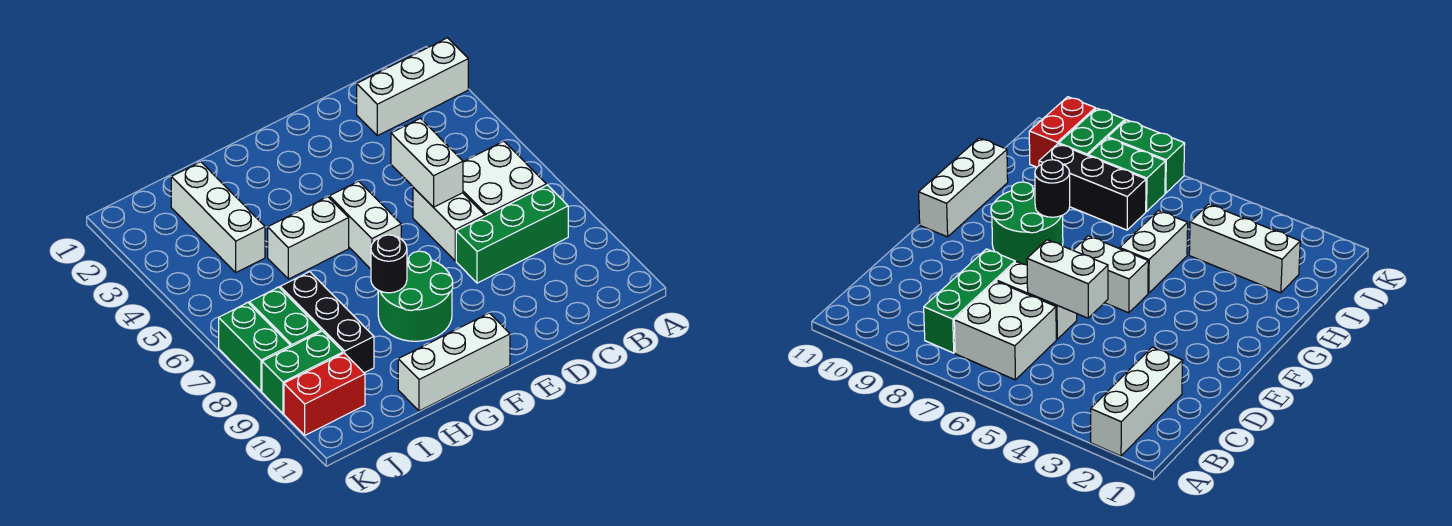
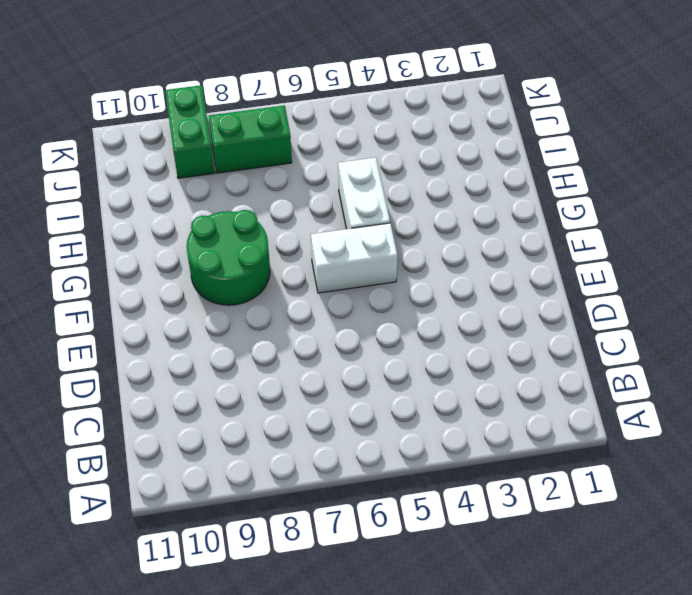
none -> white 1x3 brick [357,38,468,136]
none -> white 2x2 brick [463,141,546,216]
none -> green 1x3 brick [456,185,568,283]

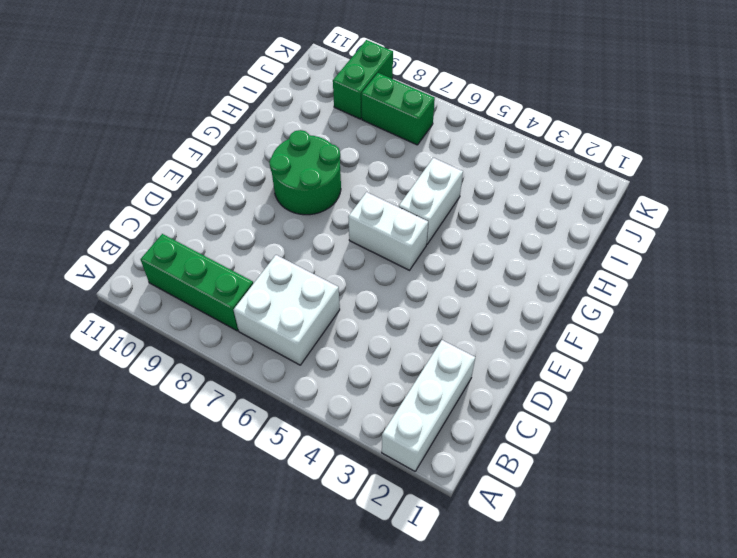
green 1x3 brick [141,234,253,331] -> green 1x3 brick turned to [456,185,568,283]
none -> white 1x2 brick [413,187,485,261]
none -> white 1x3 brick [398,313,510,411]
none -> white 1x3 brick [171,162,265,272]

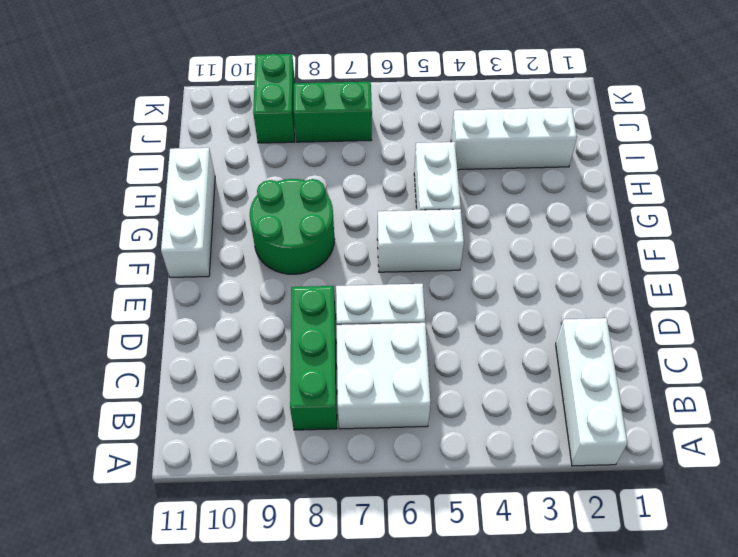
none -> black 1x3 brick [280,272,374,373]
none -> red 1x2 brick [284,353,365,435]
none -> green 1x2 brick [219,303,290,392]

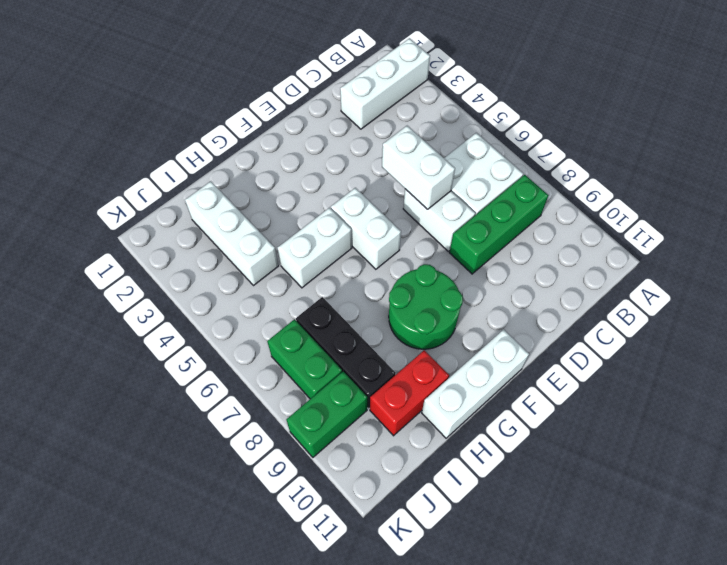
red 1x2 brick [370,350,449,436] -> red 1x2 brick moved to [284,353,365,435]
none -> green 1x2 brick [219,303,290,392]
none -> black 1x1 round brick [371,235,407,293]

